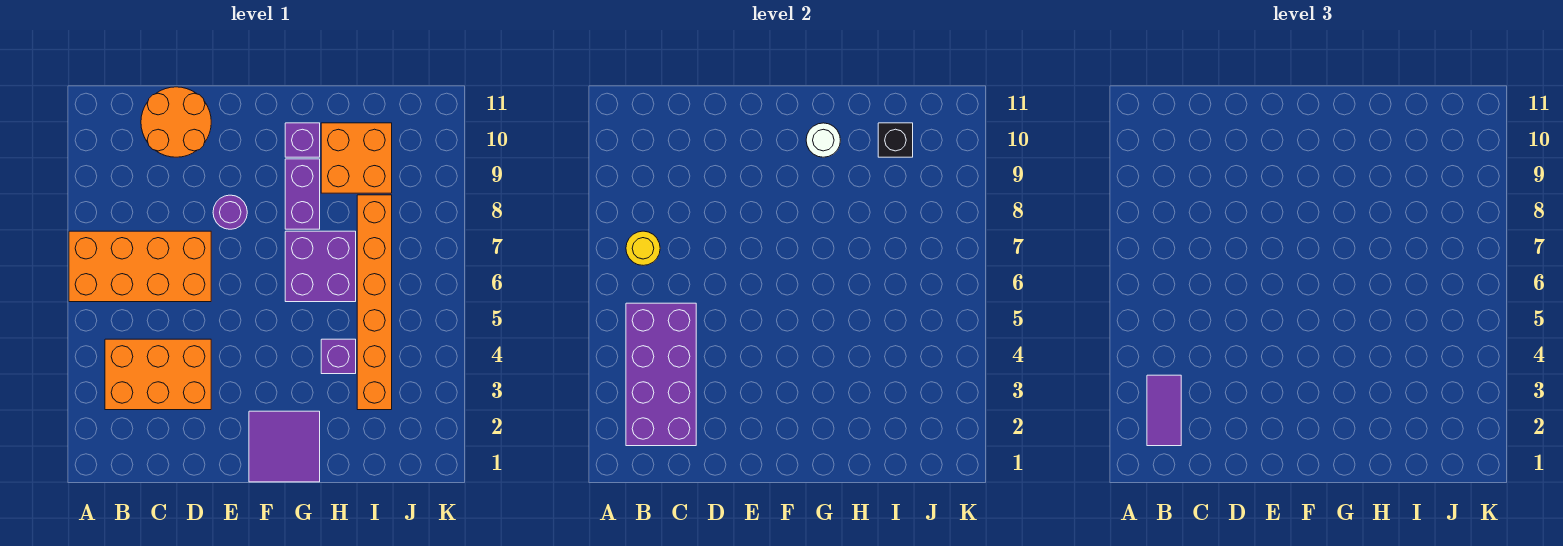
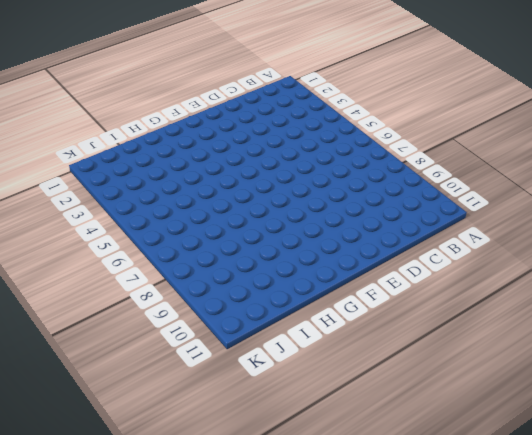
none -> orange 2x4 brick [69,231,211,302]
none -> orange 2x3 brick [105,339,211,410]
none -> orange 2x2 round brick [141,87,211,157]

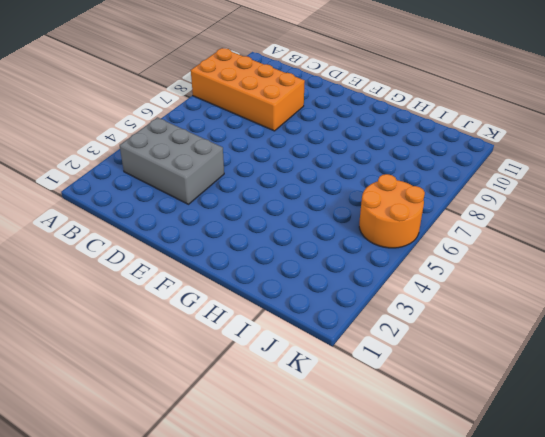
orange 2x4 brick [191,48,305,131] -> orange 2x4 brick moved to [69,231,211,302]
grey 2x3 brick [120,118,224,204] -> orange 2x3 brick [105,339,211,410]
orange 2x2 round brick [359,174,425,248] -> orange 2x2 round brick moved to [141,87,211,157]
none -> purple 1x1 round brick [213,195,247,229]
none -> purple 2x2 tile [249,411,320,482]
none -> purple 2x2 brick [285,231,356,302]

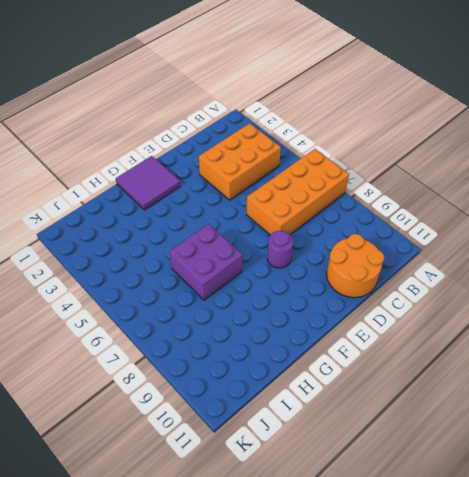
none -> purple 1x2 brick [285,159,320,229]
none -> purple 1x1 brick [285,123,320,157]
none -> purple 1x1 brick [321,339,356,374]

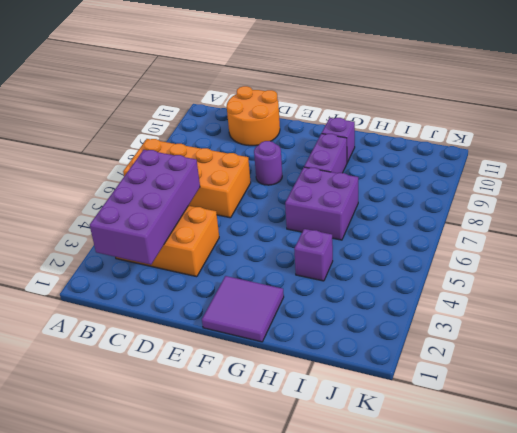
none -> orange 2x2 brick [321,123,392,193]
none -> orange 1x6 brick [357,195,392,410]
none -> yellow 1x1 round brick [626,231,660,265]

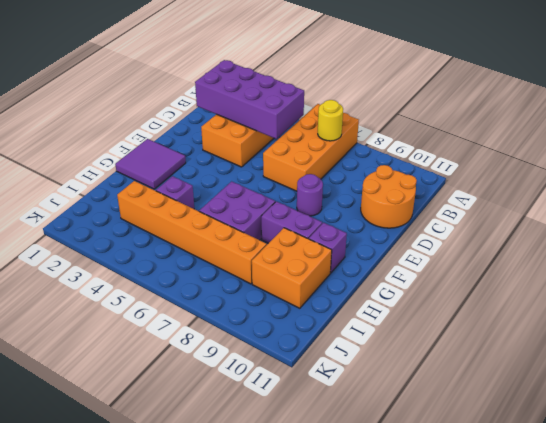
none -> white 1x1 round brick [806,123,840,157]
none -> black 1x1 brick [878,123,913,157]
none -> purple 1x2 tile [1147,375,1181,446]

